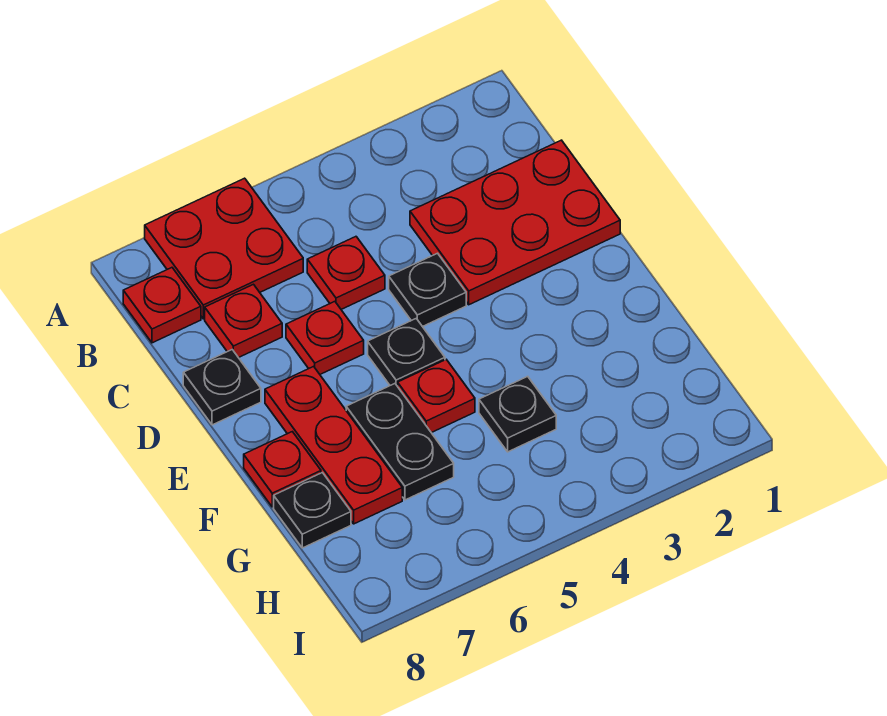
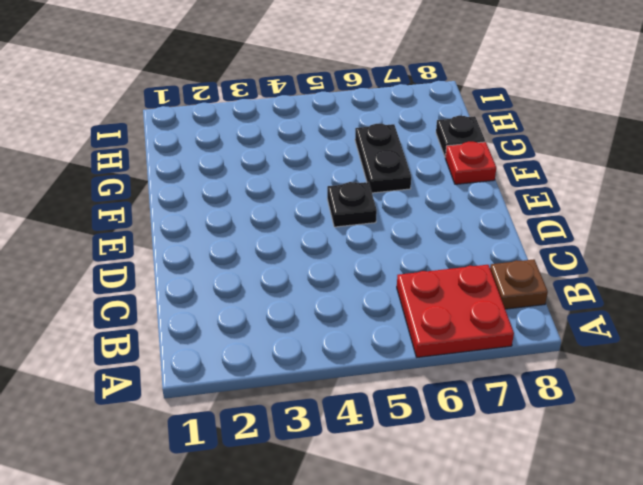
brown 1x1 plate [490,259,548,309] -> red 1x1 plate [123,268,201,343]
none -> red 2x3 plate [410,140,620,305]
none -> red 1x1 plate [307,237,385,309]
none -> red 1x1 plate [205,284,282,358]

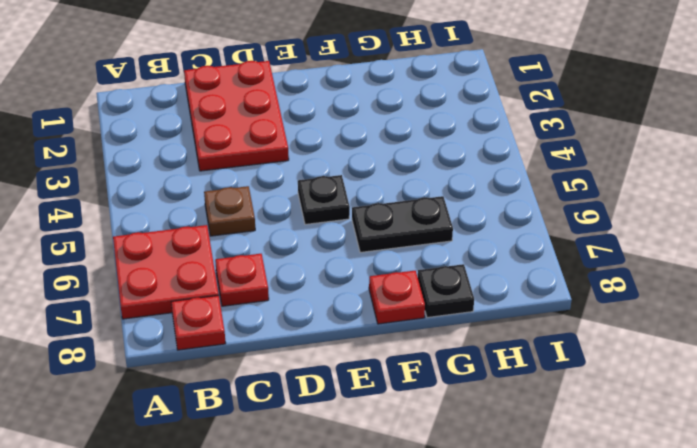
brown 1x1 plate [204,186,255,236] -> red 1x1 plate [307,237,385,309]
none -> black 1x1 plate [389,253,466,327]
none -> red 1x1 plate [286,302,364,374]
none -> black 1x1 plate [183,350,261,425]

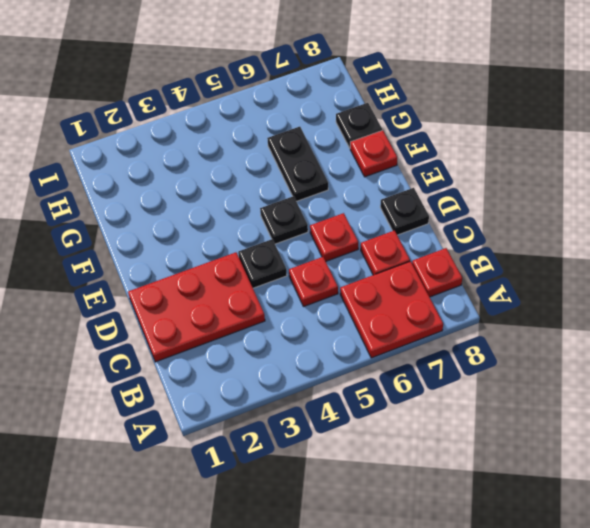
none -> red 1x3 plate [265,366,402,524]
none -> red 1x1 plate [398,360,475,433]
none -> black 1x1 plate [479,376,556,452]

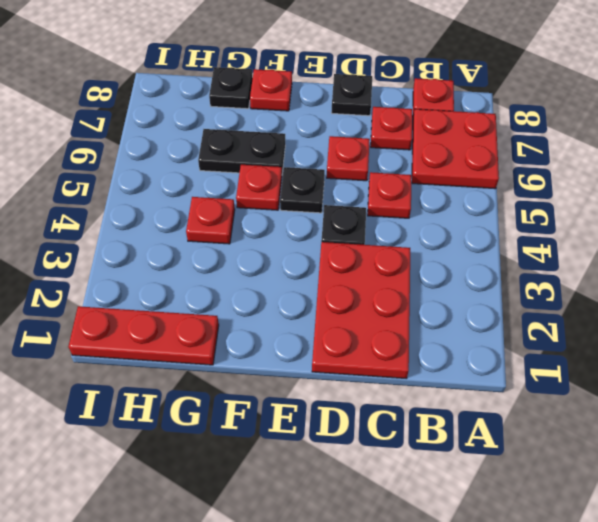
red 1x3 plate [68,306,219,365] -> red 1x3 plate moved to [265,366,402,524]
red 1x1 plate [186,197,235,244] -> black 1x1 plate [479,376,556,452]

